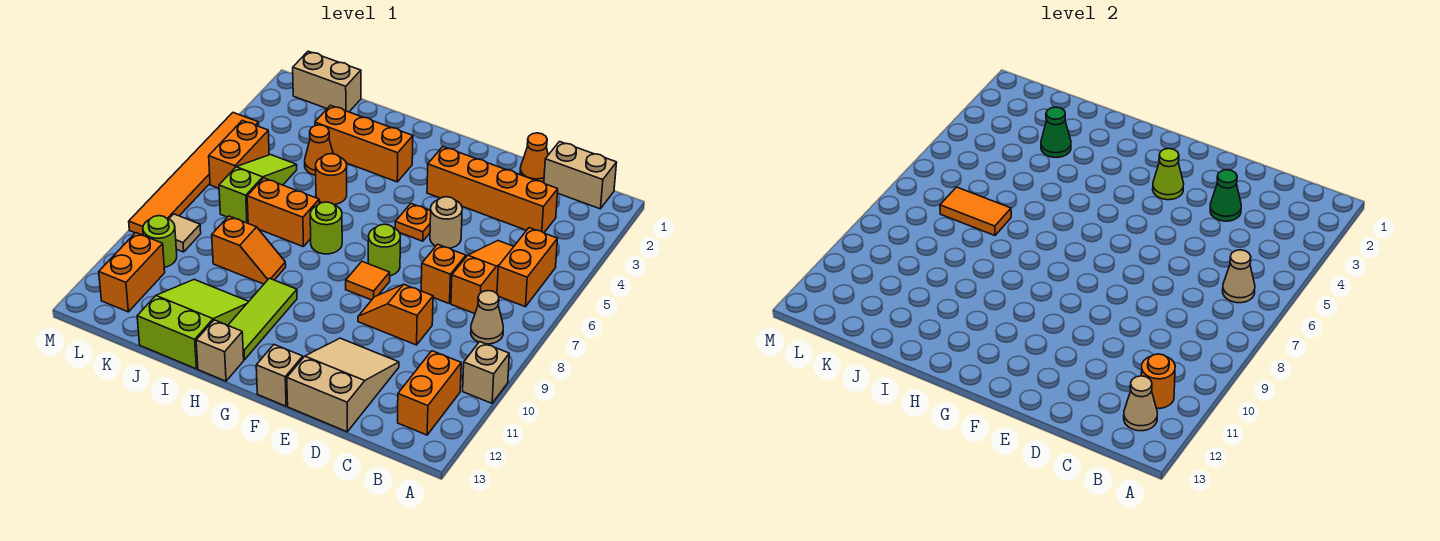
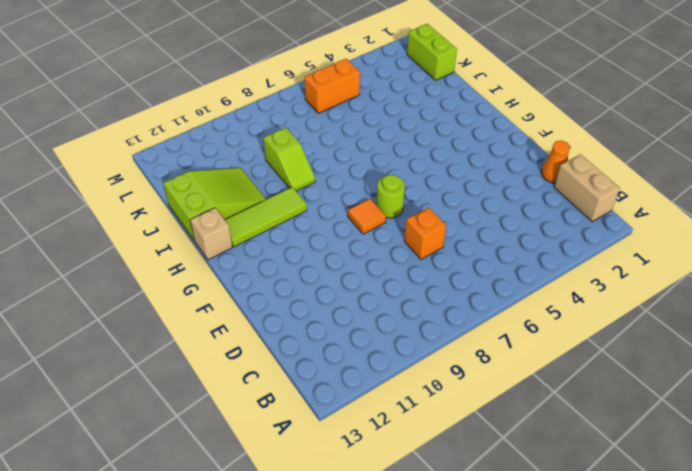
lime 1x2 slope [263,127,315,191] -> orange 1x2 slope [212,216,286,284]
lime 1x2 brick [407,24,457,80] -> tan 1x2 brick [293,51,361,112]
none -> tan 1x1 brick [463,342,509,403]
none -> orange 1x2 brick [497,228,557,307]
none -> tan 1x1 cone [471,291,503,344]
none -> orange 1x2 brick [398,351,461,435]

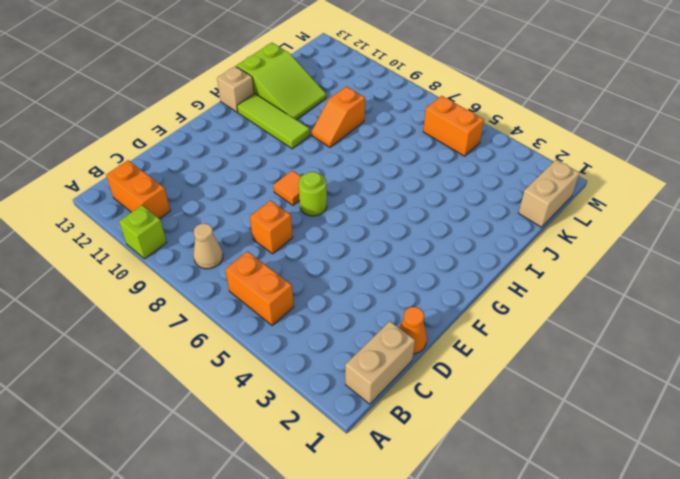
lime 1x1 brick [119,205,167,259] -> tan 1x1 brick [463,342,509,403]
none -> orange 1x4 brick [427,147,558,233]
none -> orange 1x3 slope [451,241,514,314]
none -> orange 1x2 slope [358,284,433,345]
none -> tan 2x3 slope [287,338,399,432]

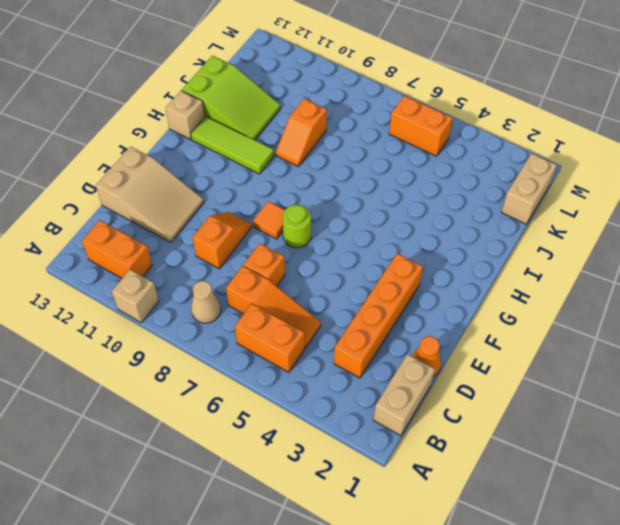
none -> tan 1x1 round brick [430,197,462,248]
none -> orange 1x1 plate [395,204,431,241]
none -> tan 1x1 brick [256,345,303,406]
none -> orange 1x3 brick [315,105,413,182]

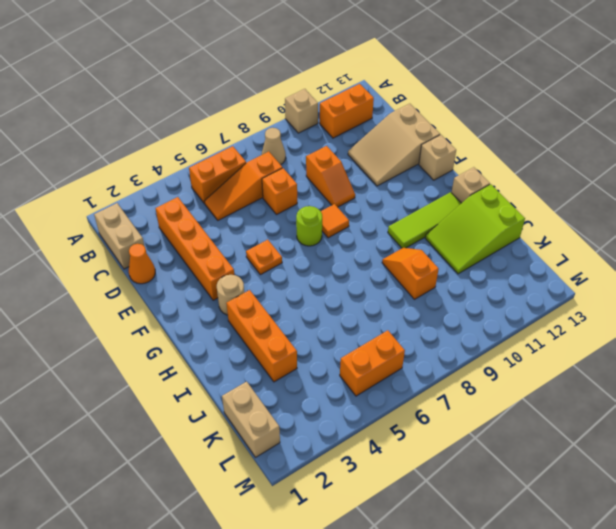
tan 1x1 round brick [217,275,244,315] -> tan 1x1 round brick moved to [430,197,462,248]
none -> lime 1x1 round brick [310,202,342,254]
none -> orange 1x1 round brick [316,154,347,205]
none -> orange 1x2 brick [247,178,319,247]
none -> orange 1x1 cone [305,125,333,175]

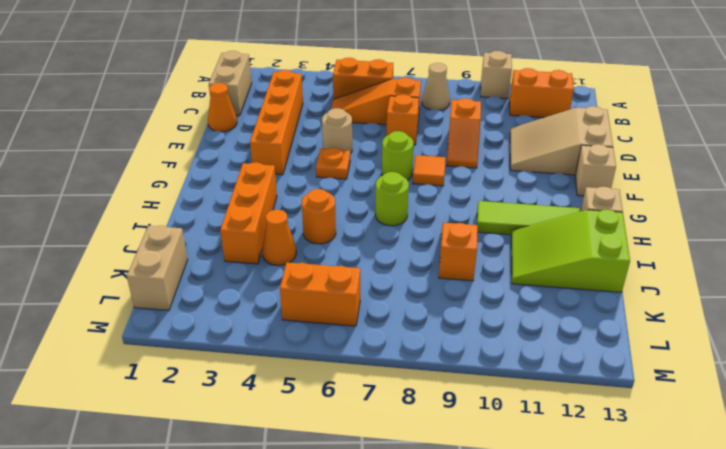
none -> orange 1x2 brick [247,178,319,247]
none -> lime 1x3 slope [219,155,297,223]
none -> tan 1x1 tile [169,214,201,252]
none -> lime 1x1 round brick [143,216,177,267]

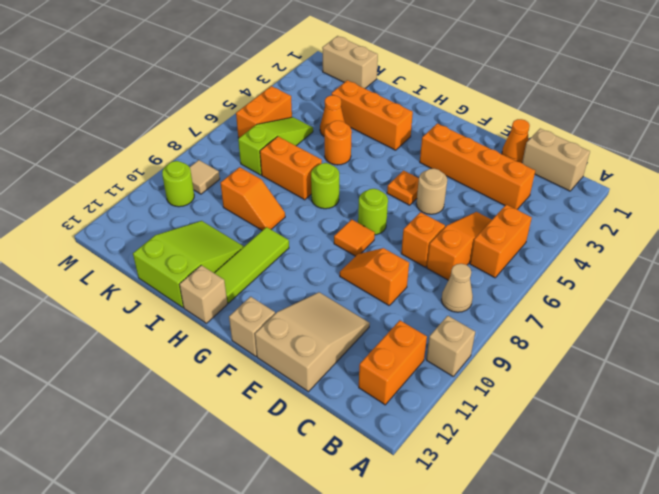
none -> orange 1x2 brick [99,233,165,312]
none -> orange 1x6 tile [129,113,259,235]
none -> tan 1x1 cone [1223,250,1255,303]
none -> orange 1x1 round brick [1141,354,1175,409]

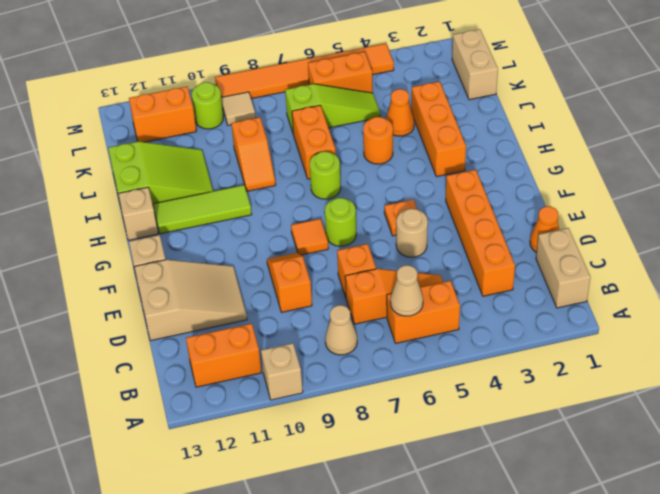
none -> orange 1x1 round brick [1141,354,1175,409]
none -> tan 1x1 cone [1124,376,1157,431]
none -> green 1x1 cone [1210,170,1241,221]
none -> lime 1x1 cone [1153,149,1184,200]

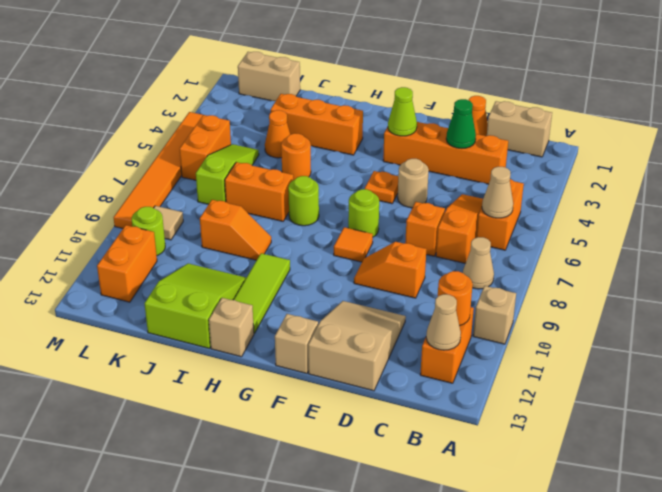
none -> green 1x1 cone [1041,107,1071,158]
none -> orange 1x2 tile [940,187,1011,235]

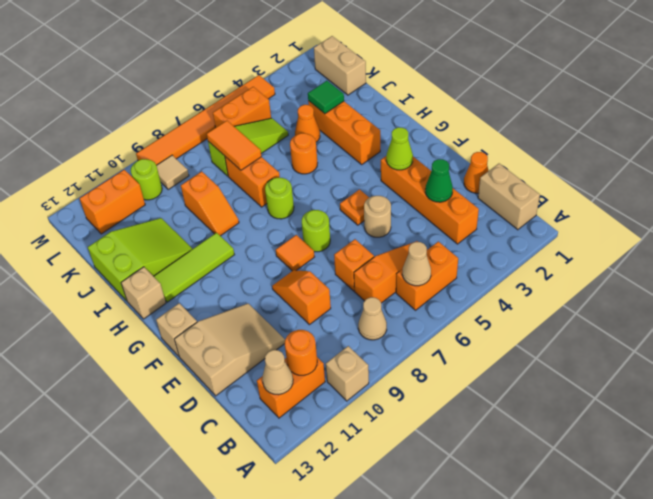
green 1x1 tile [308,81,344,114] -> green 1x1 cone [1041,107,1071,158]

